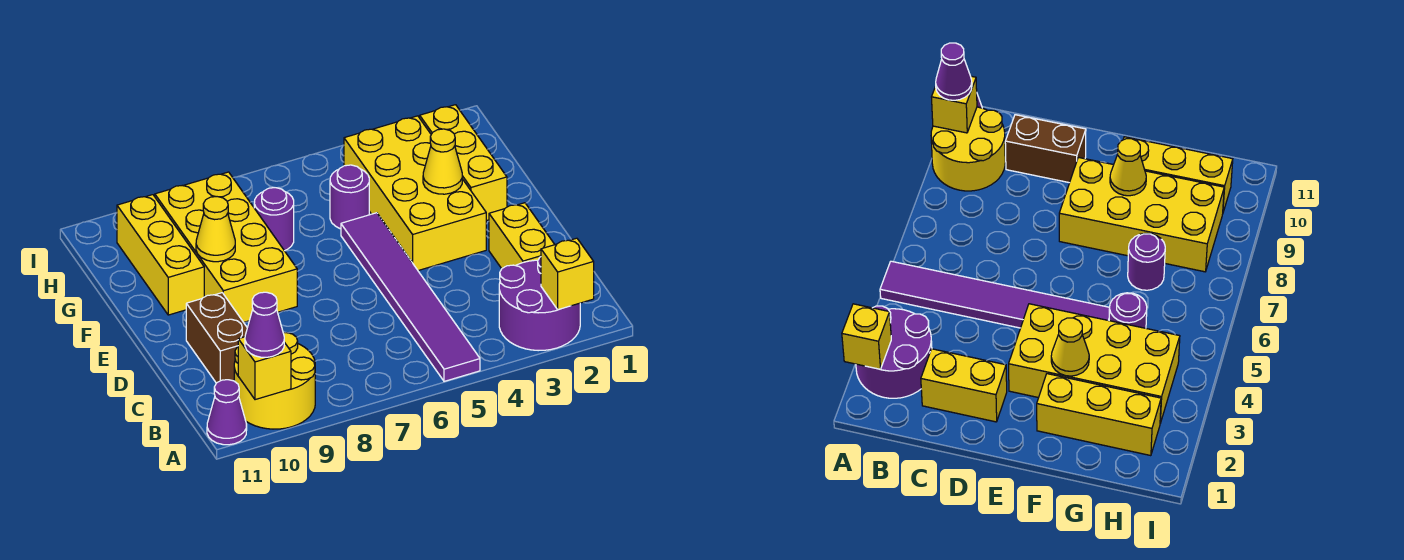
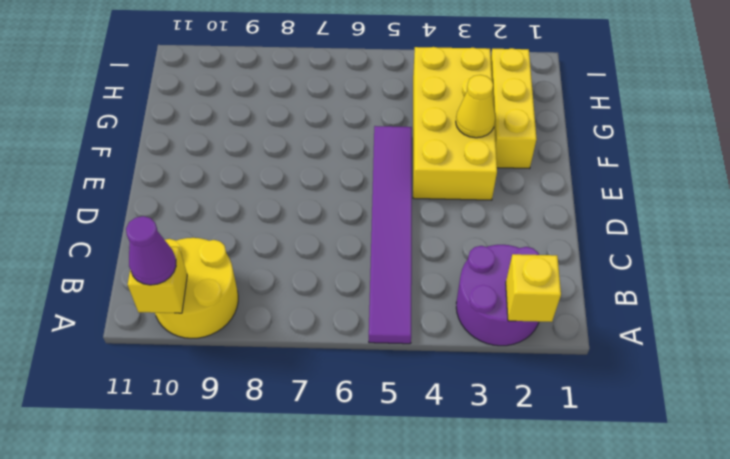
none -> purple 1x1 cone [207,380,247,445]
none -> yellow 1x2 brick [489,203,555,269]
none -> brown 1x2 brick [186,293,247,383]

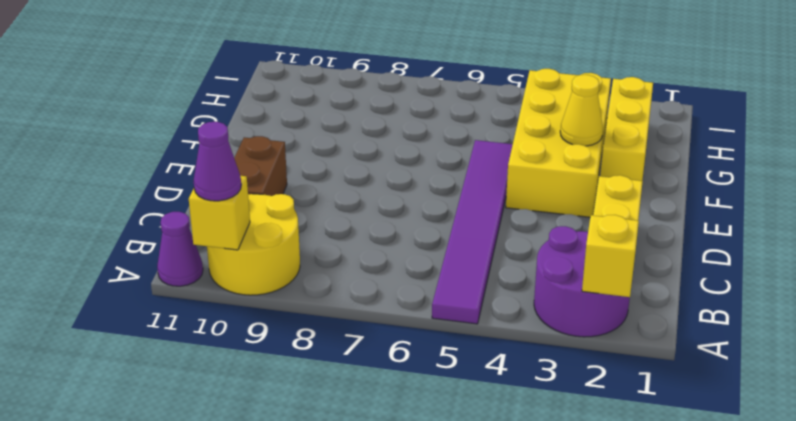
none -> yellow 2x4 brick [155,172,297,322]
none -> yellow 1x3 brick [117,195,204,315]
none -> purple 1x1 round brick [330,165,369,229]

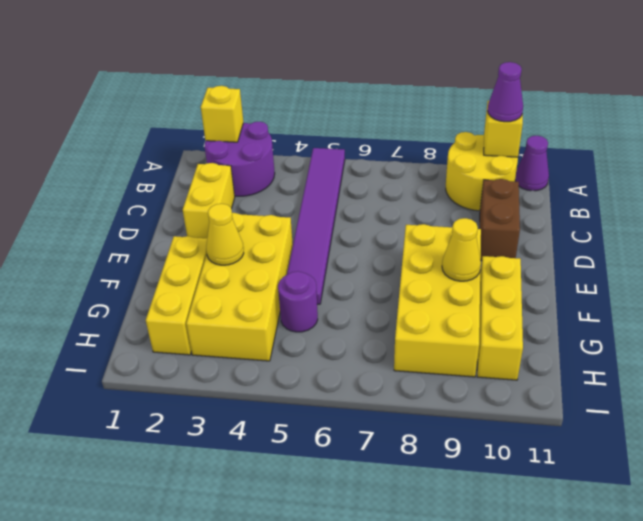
none -> purple 1x1 round brick [254,188,294,251]

